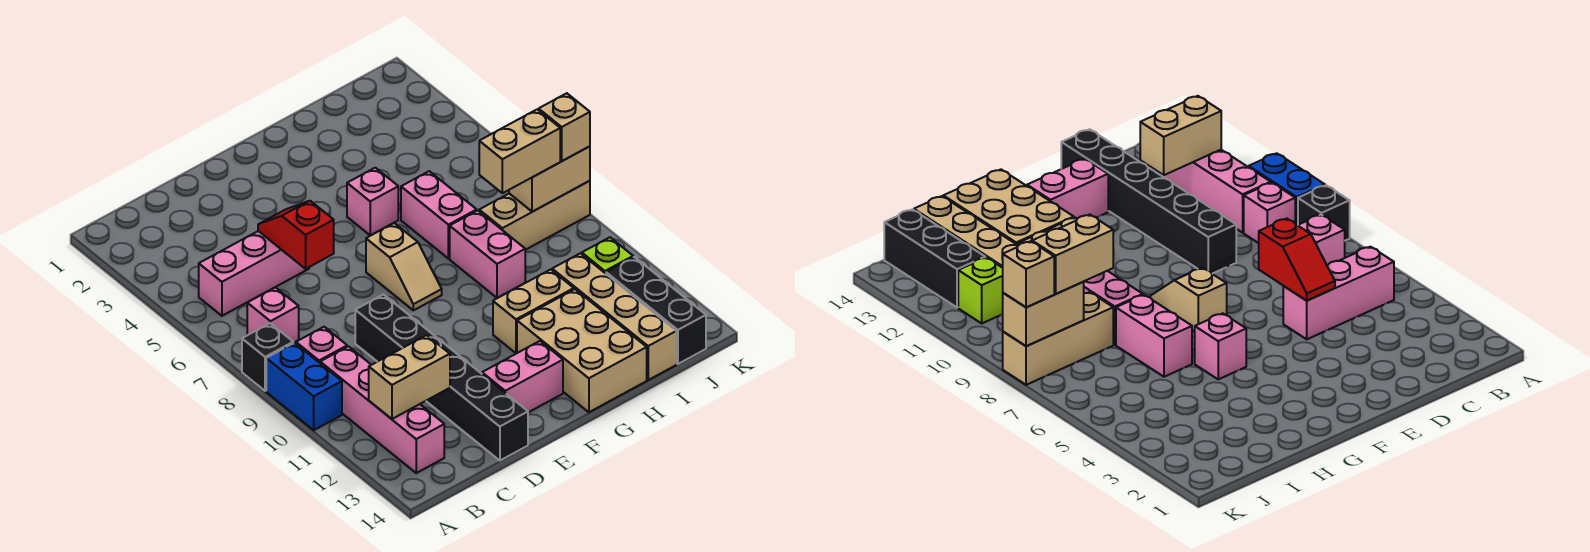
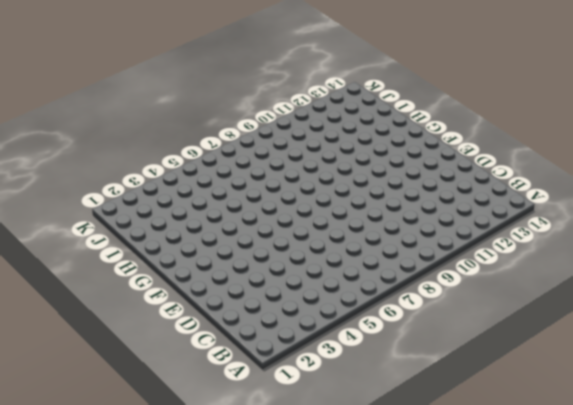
none -> black 1x1 brick [242,323,293,391]
none -> blue 1x2 brick [266,343,342,430]
none -> pink 1x3 brick [199,231,309,316]

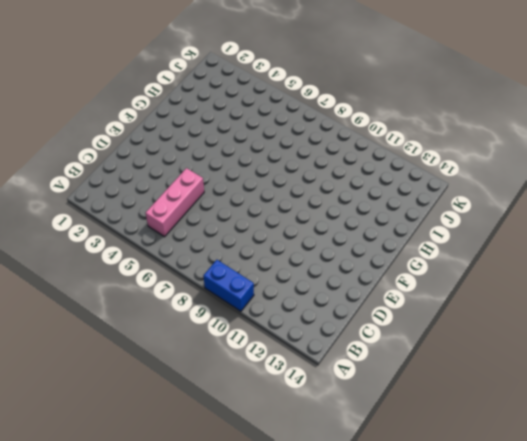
none -> black 1x1 brick [242,323,293,391]
none -> pink 1x1 brick [247,287,299,343]
none -> pink 1x1 brick [296,327,347,363]

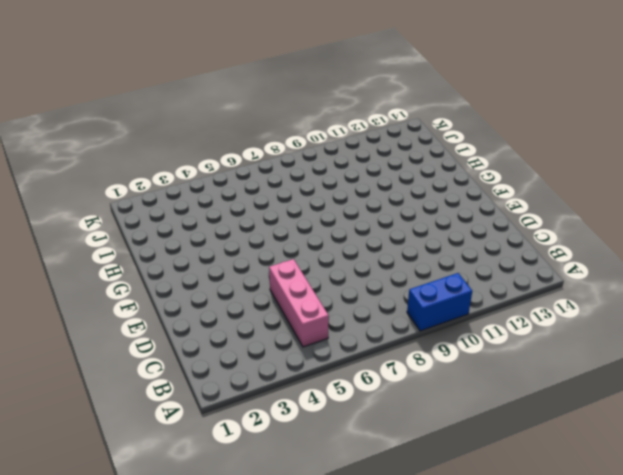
none -> black 1x1 brick [242,323,293,391]
none -> pink 1x1 brick [247,287,299,343]
none -> pink 1x1 brick [296,327,347,363]

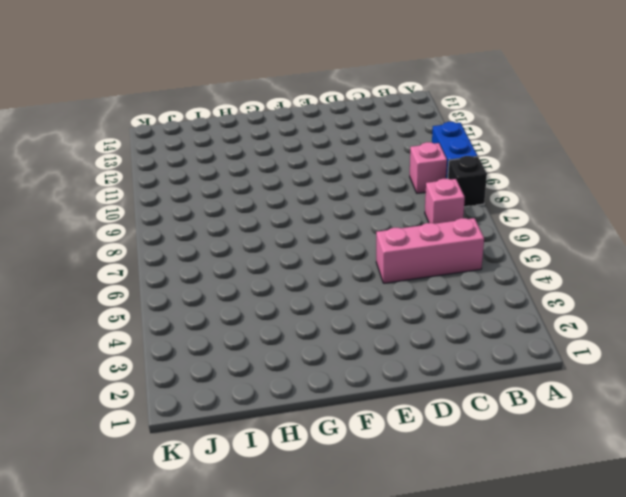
none -> pink 1x4 brick [320,346,444,473]
none -> black 1x6 brick [355,295,528,461]
none -> pink 1x2 brick [482,341,563,412]

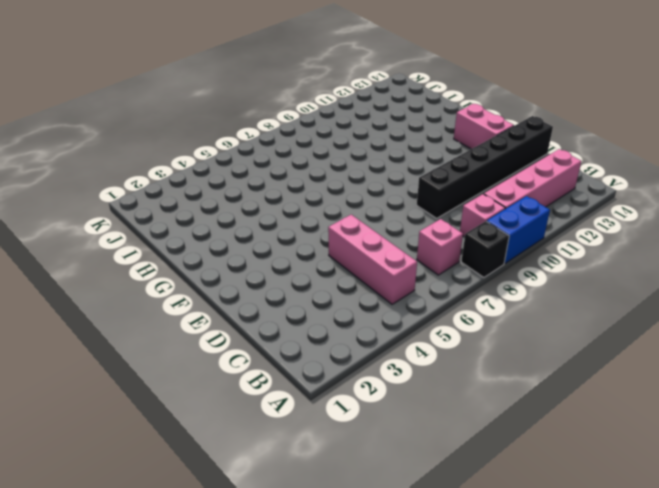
none -> tan 1x2 slope [366,223,442,310]
none -> pink 1x1 brick [347,168,398,235]
none -> tan 1x2 brick [493,269,574,353]

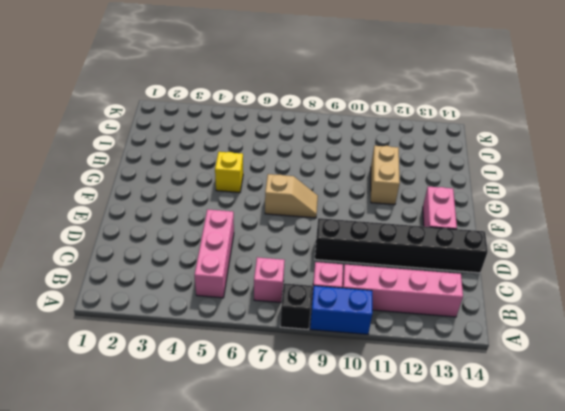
yellow 1x1 brick [215,152,243,193] -> pink 1x1 brick [347,168,398,235]
none -> tan 2x3 brick [517,289,647,412]
none -> pink 1x2 brick [401,171,477,259]
none -> pink 1x2 brick [450,211,525,298]

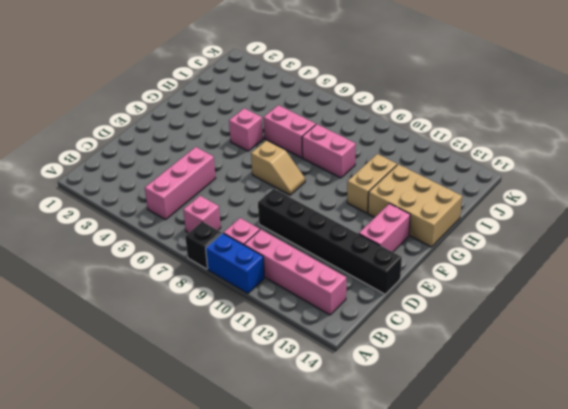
none -> tan 1x3 brick [479,181,590,250]
none -> tan 1x4 brick [552,253,676,380]
none -> lime 1x1 brick [582,237,633,274]

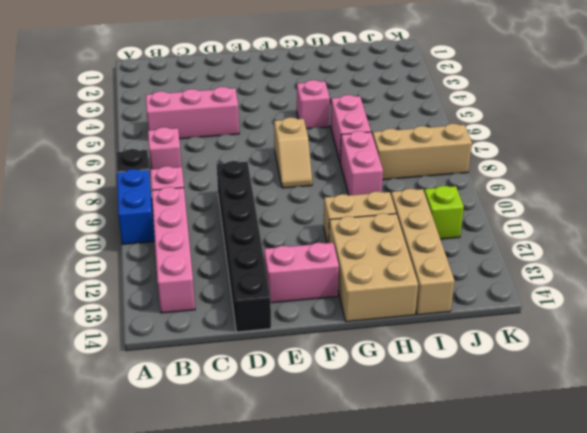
none -> black 1x3 brick [606,257,706,364]
none -> tan 1x2 brick [369,335,450,419]
none -> red 1x2 slope [258,201,334,269]

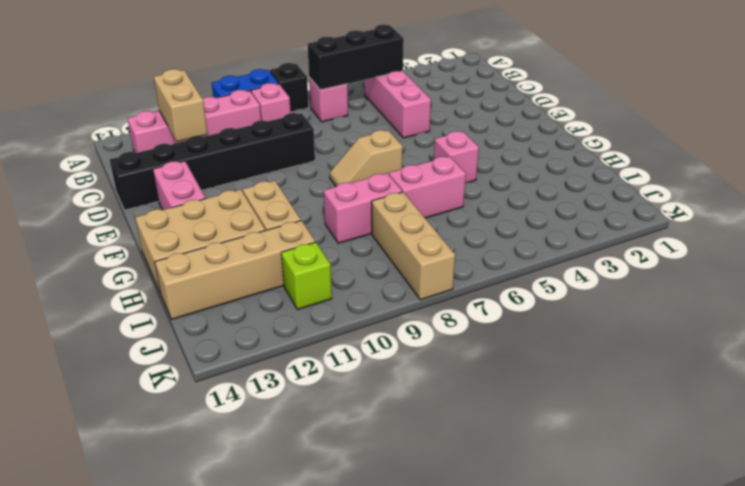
black 1x3 brick [308,24,404,90] -> black 1x3 brick moved to [606,257,706,364]
none -> red 1x2 slope [258,201,334,269]
none -> tan 1x2 brick [509,146,590,212]
none -> tan 1x2 brick [479,109,560,193]

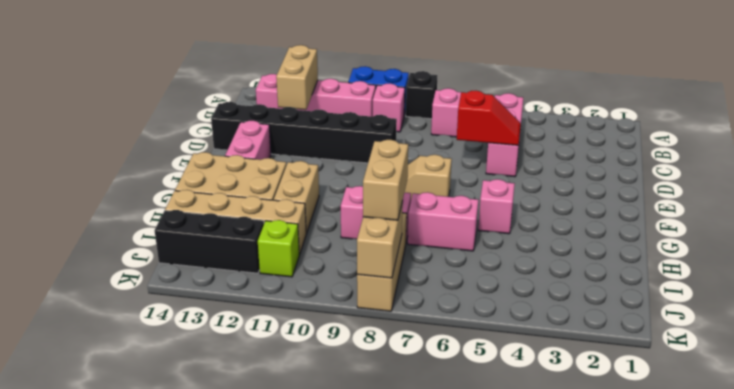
none -> tan 1x1 brick [539,93,590,161]

